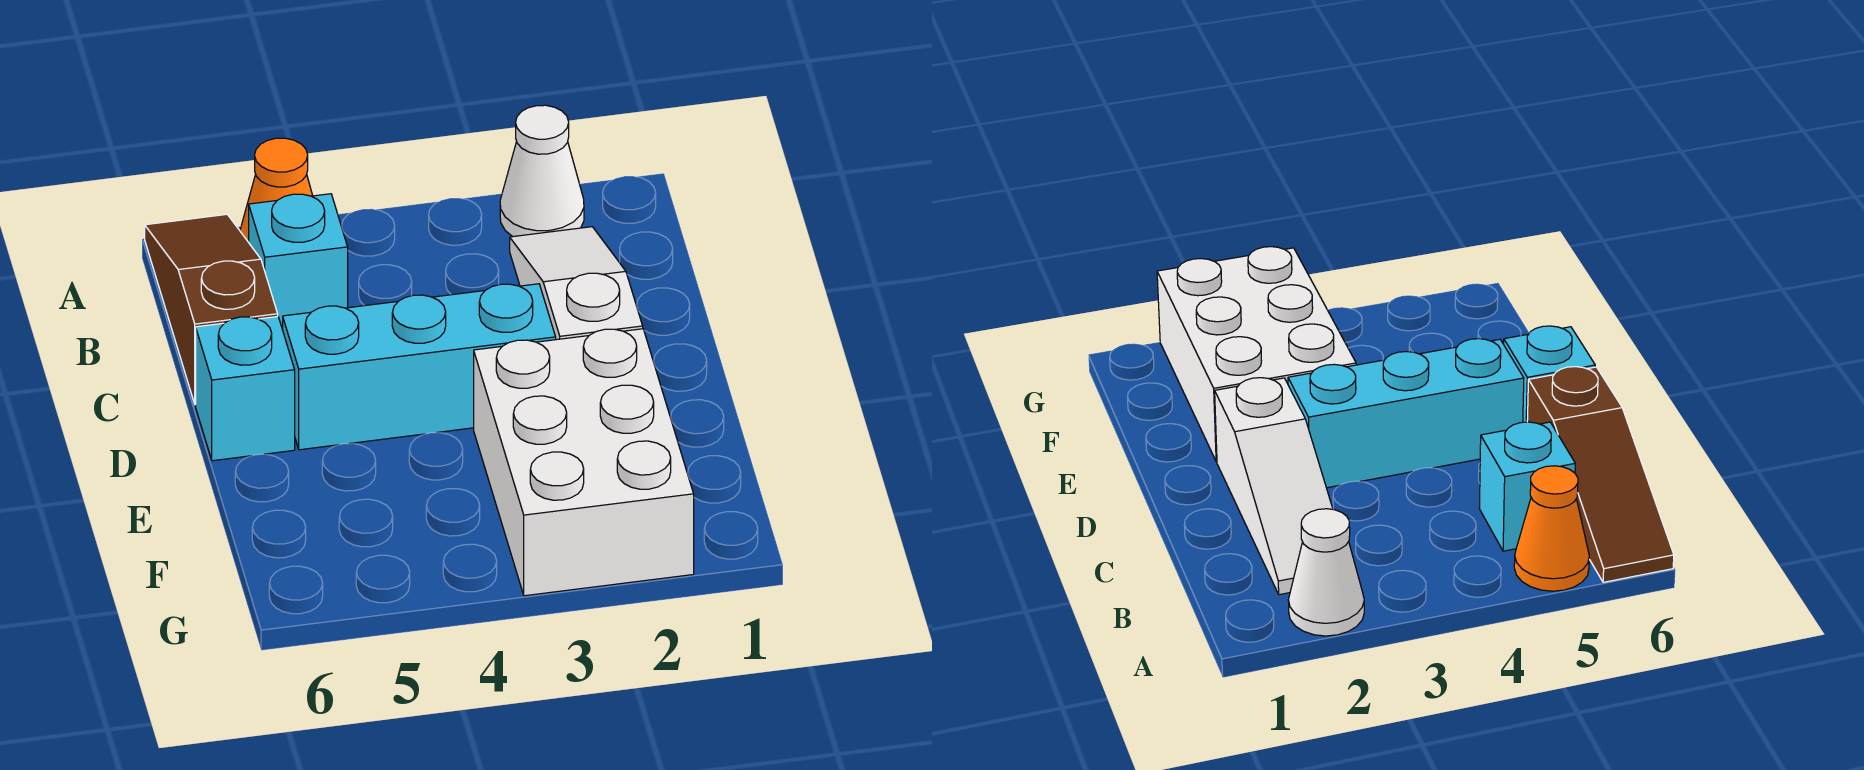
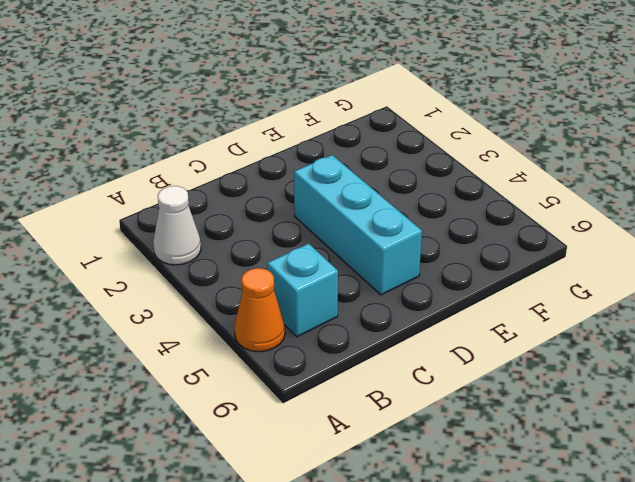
none -> brown 1x3 slope [145,214,278,405]
none -> white 1x3 slope [510,227,643,340]

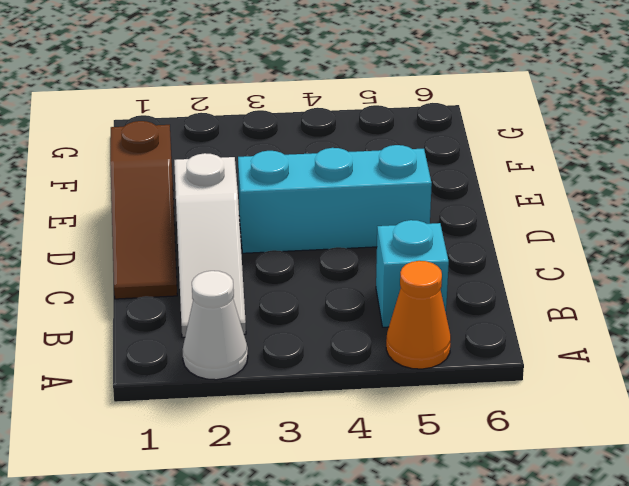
brown 1x3 slope [110,121,177,299] -> brown 1x3 slope moved to [145,214,278,405]
none -> cyan 1x1 brick [196,317,295,461]
none -> white 2x3 brick [474,329,694,596]

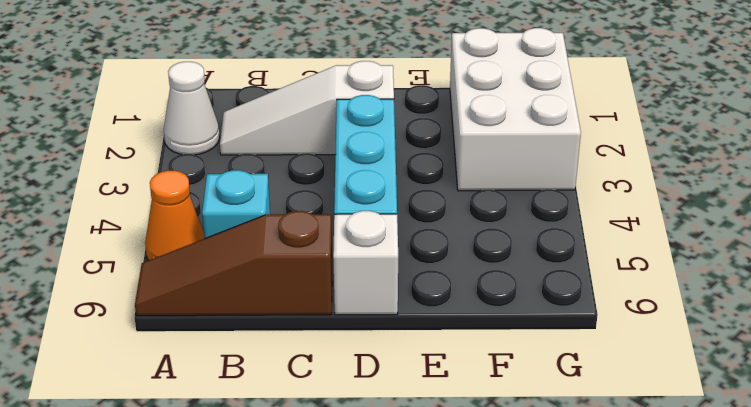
white 1x1 brick [333,211,398,315] -> cyan 1x1 brick [196,317,295,461]
white 2x3 brick [450,28,581,191] -> white 2x3 brick turned to [474,329,694,596]

